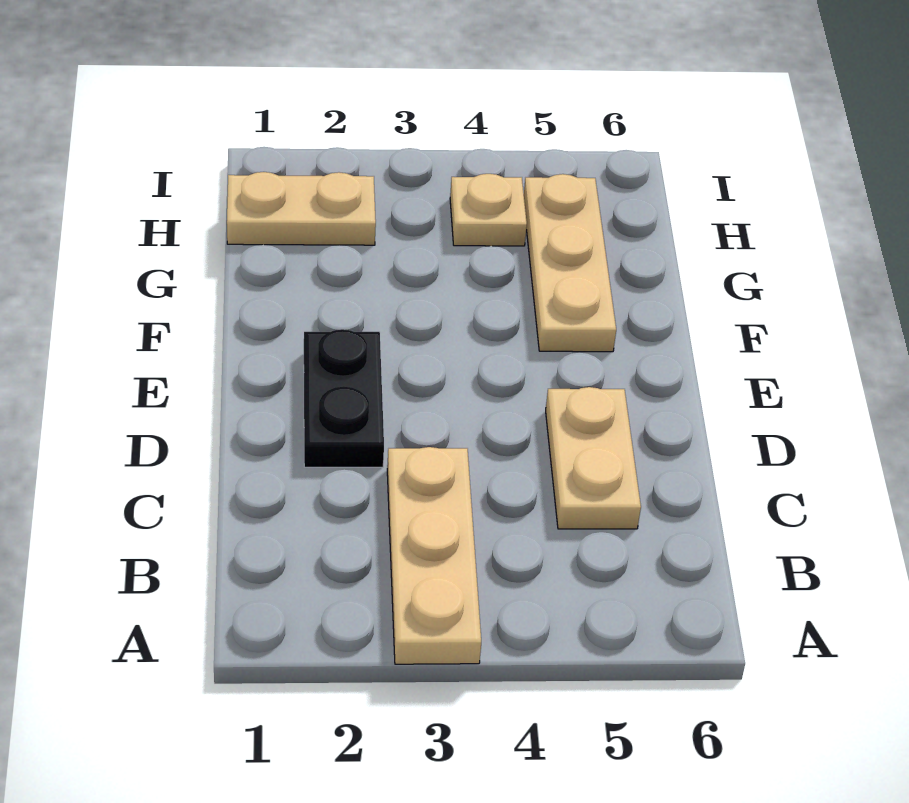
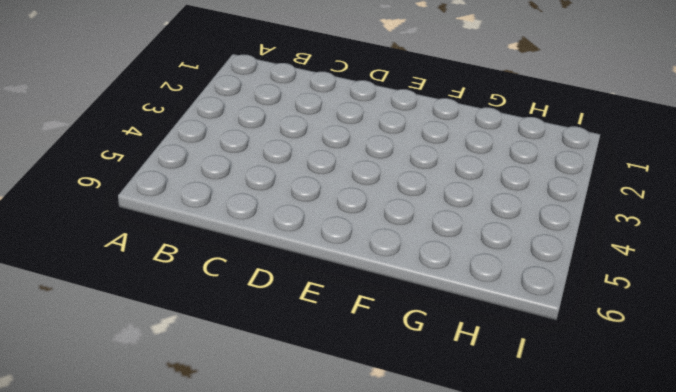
none -> tan 1x3 plate [387,447,481,664]
none -> tan 1x2 plate [546,387,641,529]

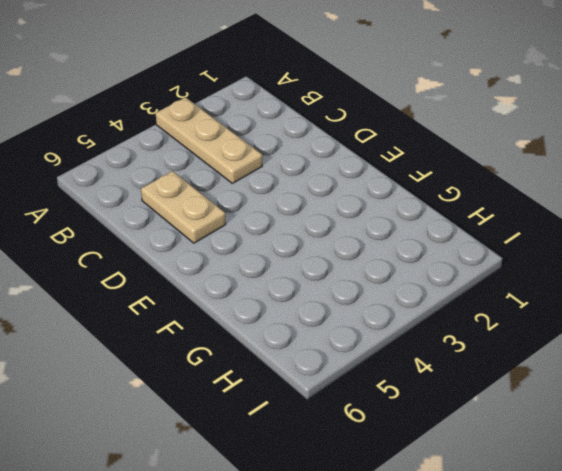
none -> black 1x2 plate [304,329,384,467]
none -> tan 1x3 plate [524,174,616,352]

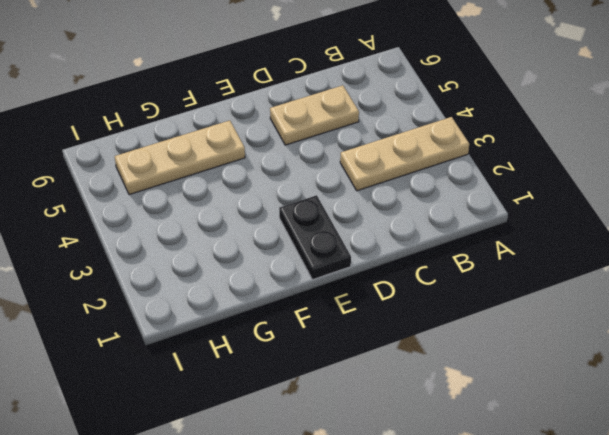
black 1x2 plate [279,195,351,280] -> black 1x2 plate turned to [304,329,384,467]
none -> tan 1x2 plate [227,172,376,245]
none -> tan 1x1 plate [450,174,527,246]

